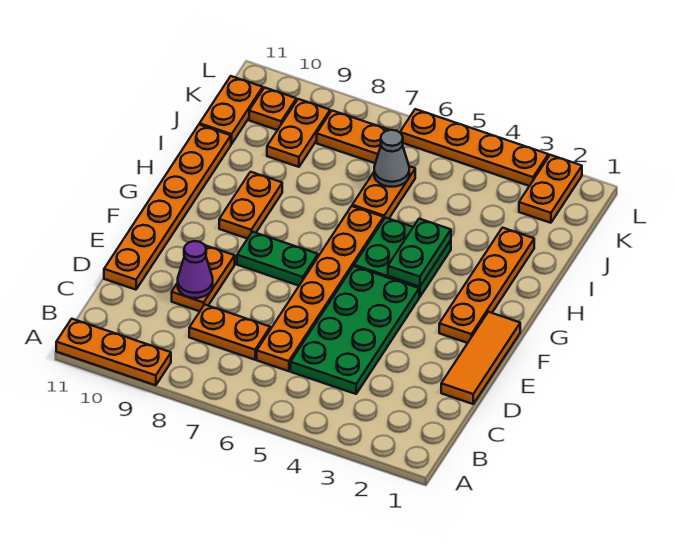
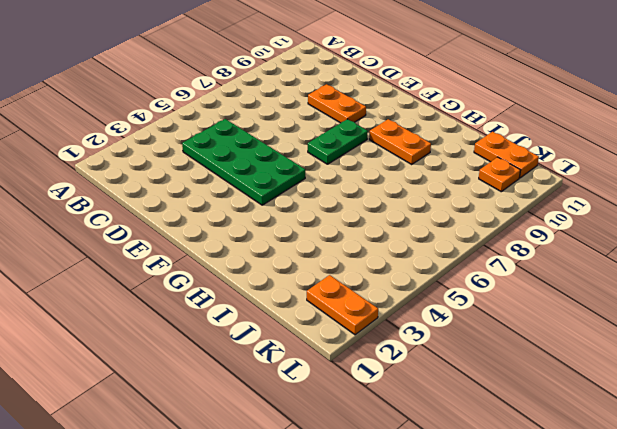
none -> orange 1x3 plate [56,319,171,385]
none -> orange 1x6 plate [257,206,384,371]
none -> orange 1x2 plate [189,305,270,360]

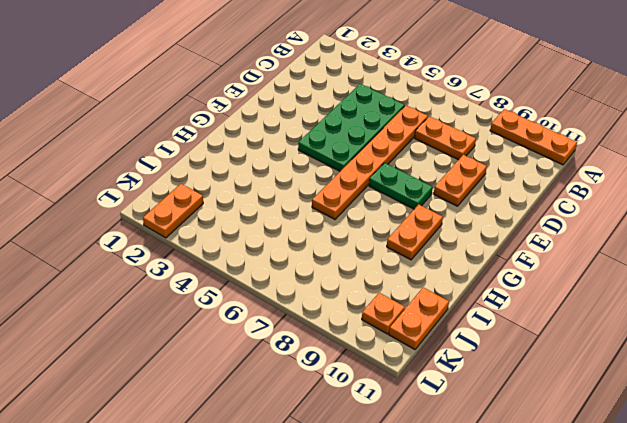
none -> orange 1x3 tile [441,312,520,404]
none -> orange 1x6 plate [104,125,231,290]
none -> orange 1x4 plate [439,228,534,343]

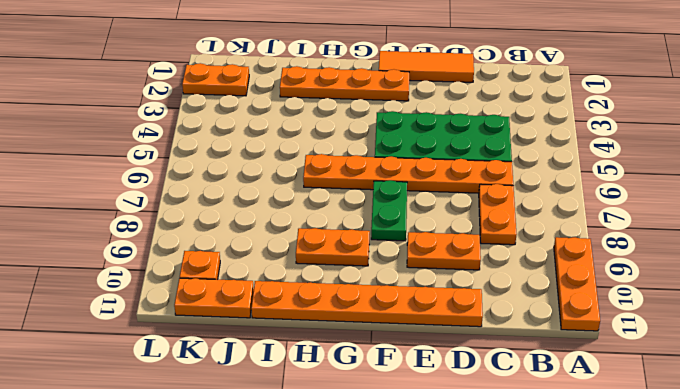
none -> green 2x2 plate [354,218,451,297]
none -> orange 1x2 plate [352,166,415,219]
none -> orange 1x2 plate [267,99,330,167]

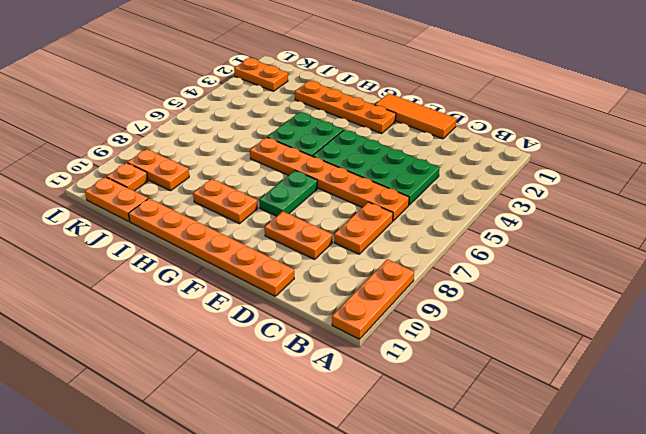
none -> orange 1x2 plate [352,166,415,219]
none -> orange 1x2 plate [317,111,388,163]
none -> orange 1x4 plate [400,109,548,186]

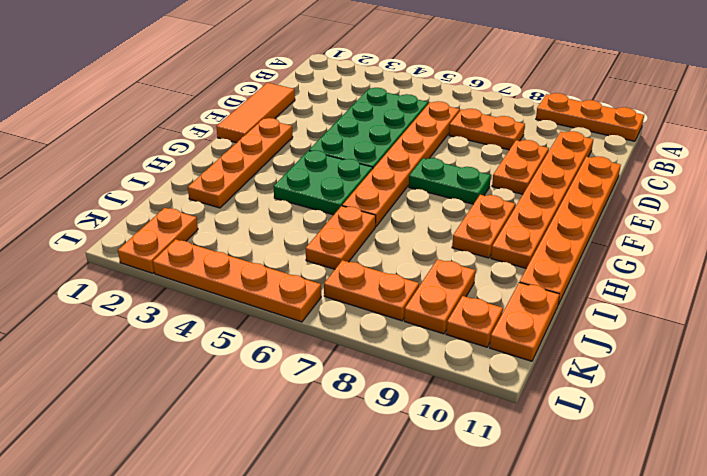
orange 1x6 plate [491,131,593,268] -> none
none -> purple 1x1 cone [178,241,213,298]
none -> green 1x2 plate [388,219,451,287]
none -> grey 1x1 cone [374,130,409,187]

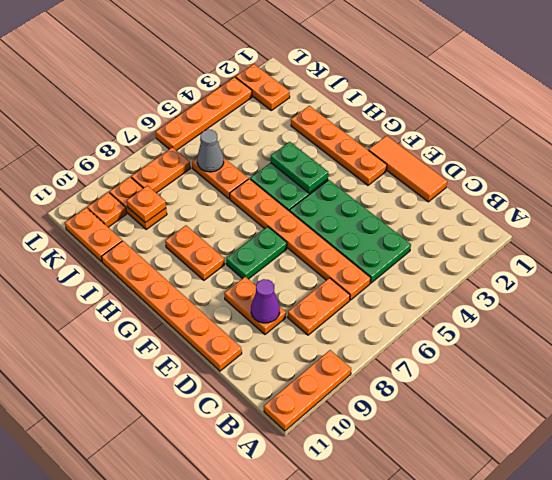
orange 1x1 plate [127,186,166,223] -> none

